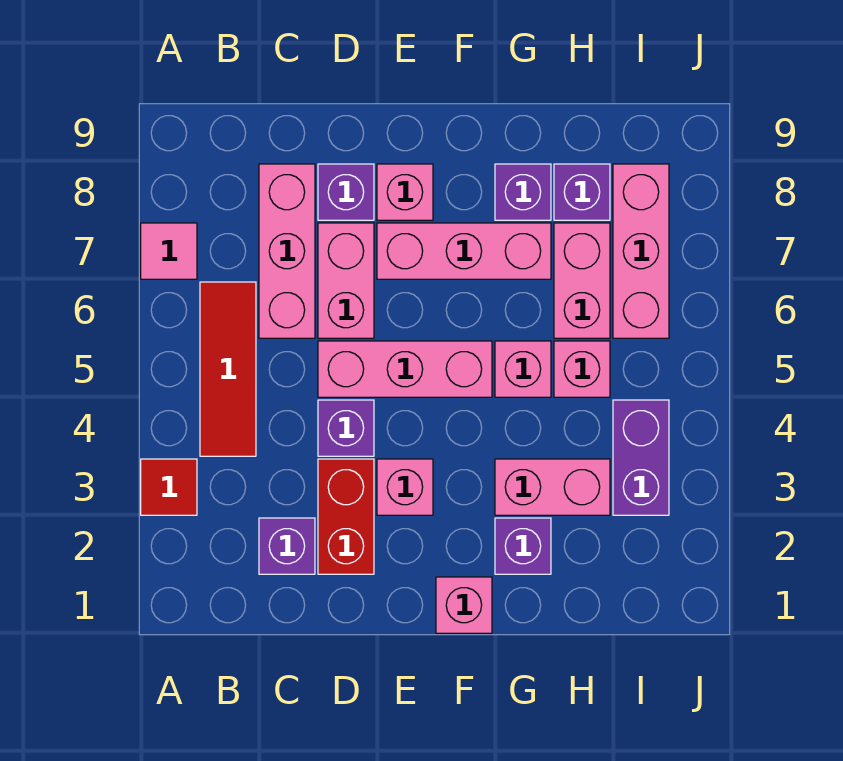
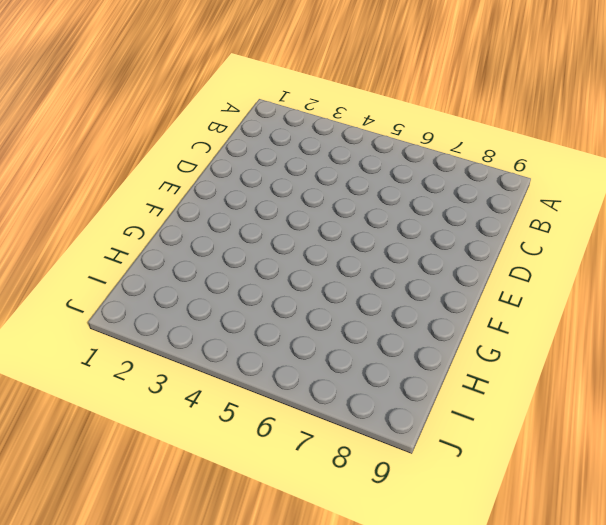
none -> red 1x1 tile [141,459,197,515]
none -> pink 1x1 tile [141,223,197,279]
none -> red 1x3 tile [200,282,256,456]

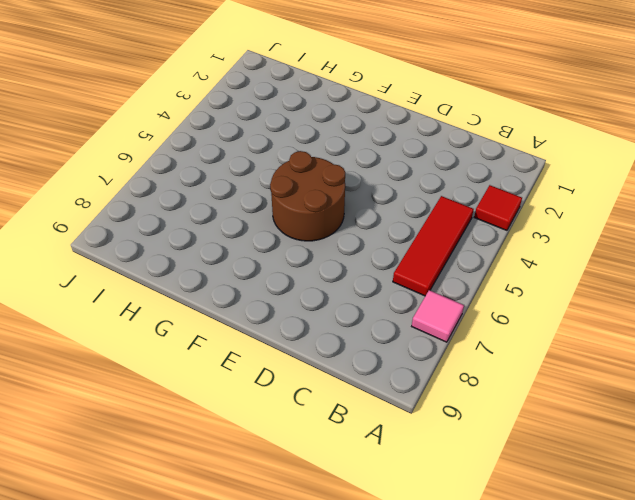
brown 2x2 round brick [270,151,345,241] -> pink 1x3 brick [318,341,492,397]
none -> purple 1x1 brick [259,518,315,574]
none -> pink 1x3 brick [259,164,315,338]
none -> red 1x2 brick [318,459,374,574]

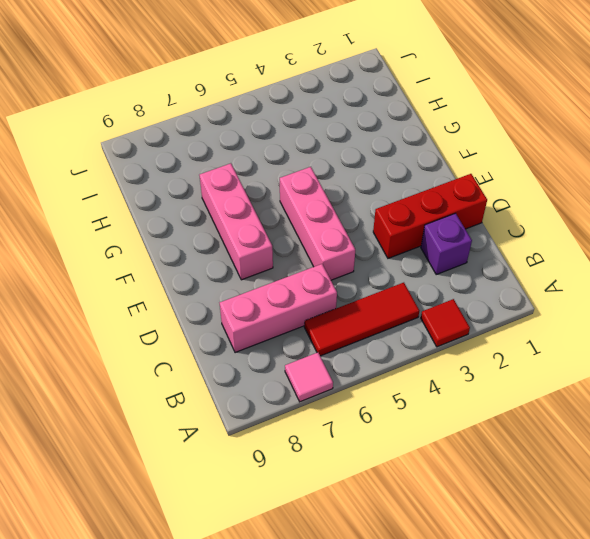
red 1x3 brick [373,174,487,258] -> red 1x2 brick [318,459,374,574]
none -> purple 1x1 brick [318,400,374,456]
none -> pink 1x2 brick [318,223,374,338]
none -> purple 1x1 brick [318,164,374,220]

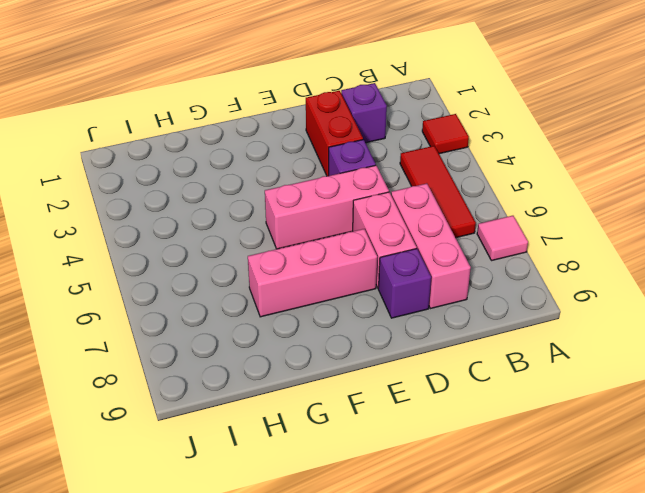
none -> pink 1x1 brick [377,459,433,515]
none -> pink 1x1 brick [377,164,433,220]
none -> pink 1x1 brick [436,577,492,633]

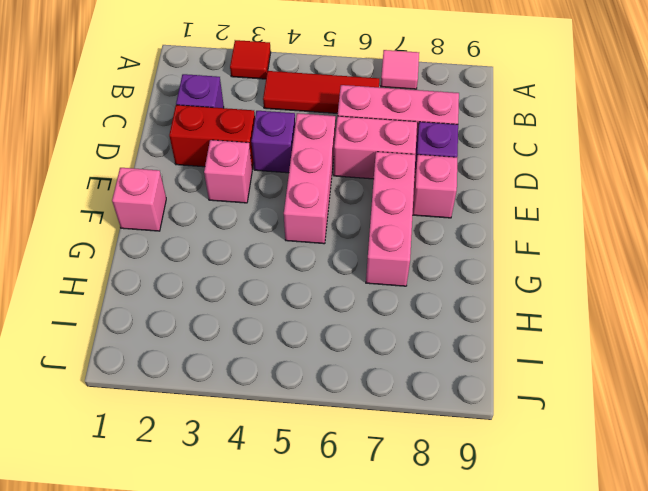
none -> purple 1x1 brick [495,518,551,574]
none -> pink 1x2 brick [495,459,610,515]
none -> pink 1x1 brick [495,341,551,397]

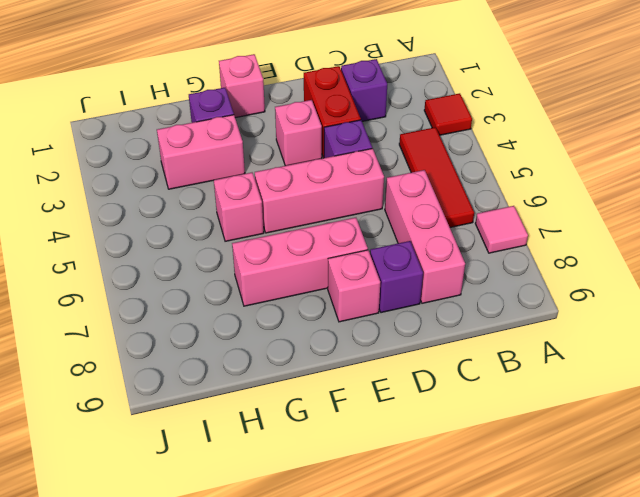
none -> pink 1x2 brick [318,223,374,338]
none -> purple 1x1 brick [495,164,551,220]
none -> pink 1x1 brick [554,341,610,397]

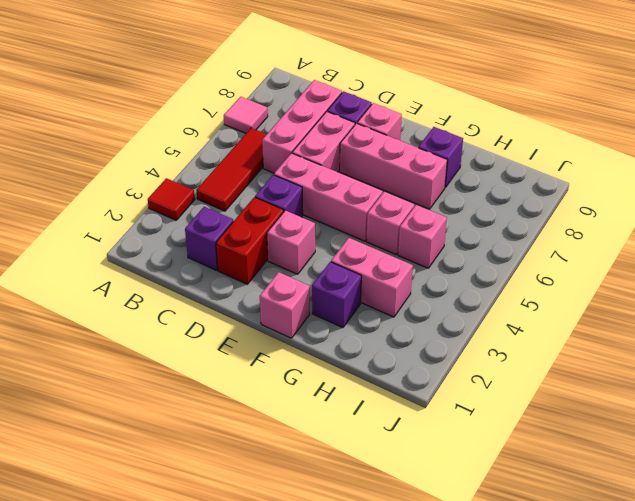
none -> pink 1x2 brick [554,223,610,338]
none -> purple 1x1 brick [554,164,610,220]
none -> purple 1x2 brick [613,400,669,515]

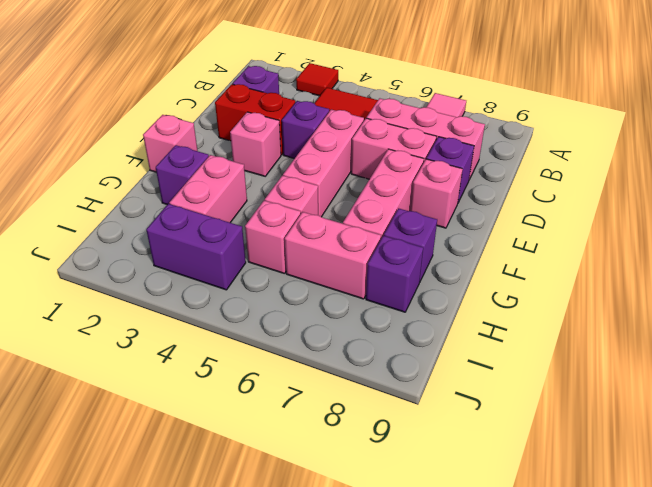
none -> pink 1x3 brick [613,164,669,338]

